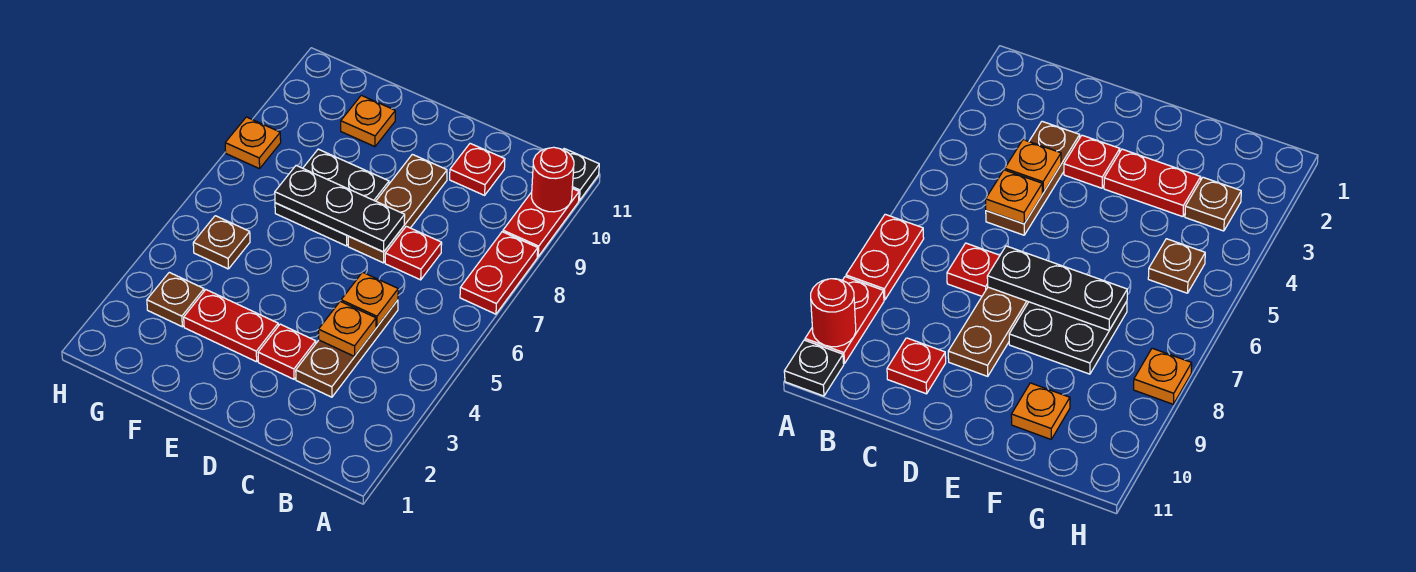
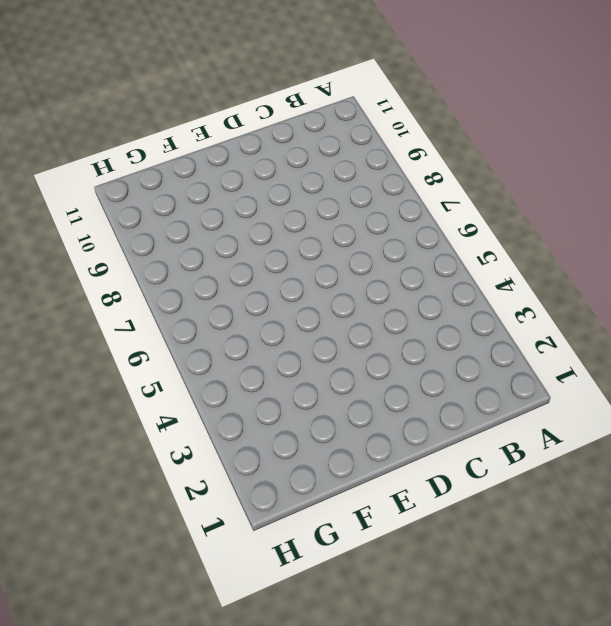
none -> red 1x2 plate [460,232,538,314]
none -> red 1x2 plate [503,189,579,257]
none -> black 1x1 plate [563,149,599,200]

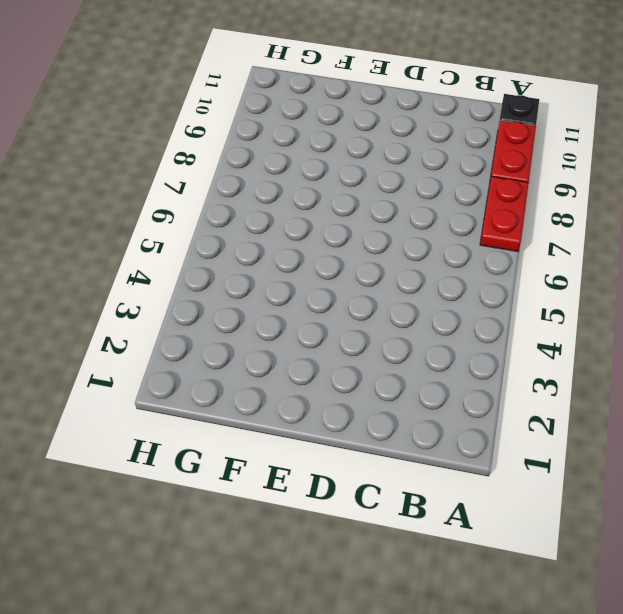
none -> brown 1x3 plate [296,300,398,397]
none -> red 1x1 plate [385,226,442,280]
none -> red 1x1 plate [450,144,505,195]

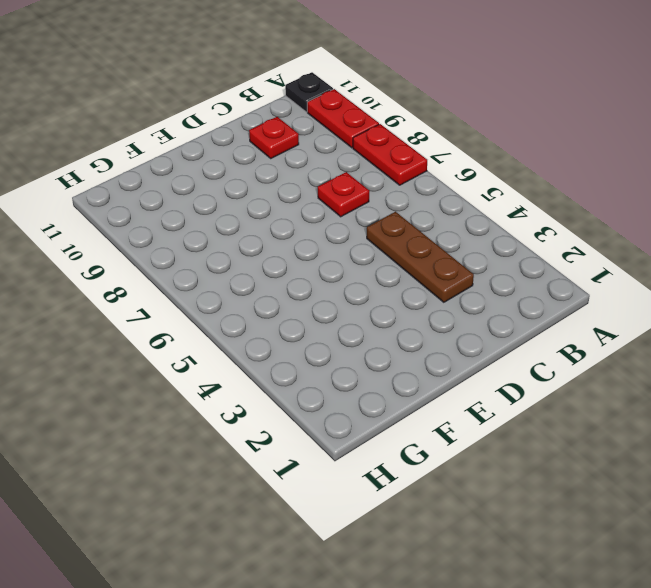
none -> red 1x1 plate [258,324,316,379]
none -> brown 1x3 plate [348,154,447,263]
none -> red 1x2 plate [184,290,278,362]

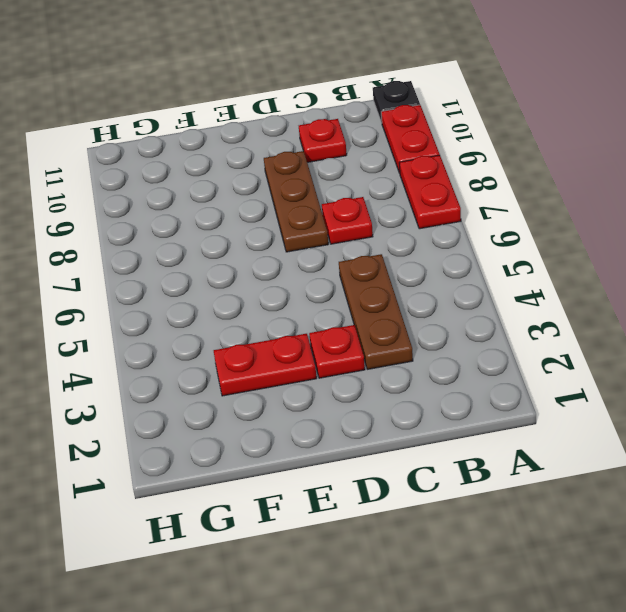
none -> black 2x2 plate [275,149,389,246]
none -> orange 1x1 plate [341,95,395,147]
none -> brown 1x1 plate [147,272,204,327]

